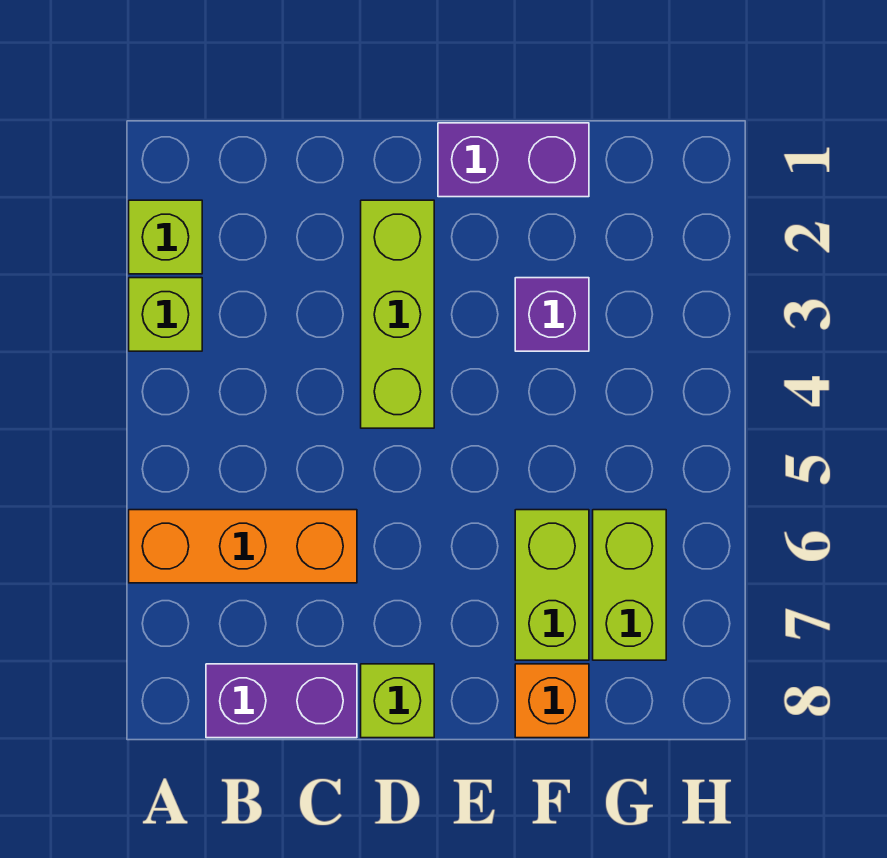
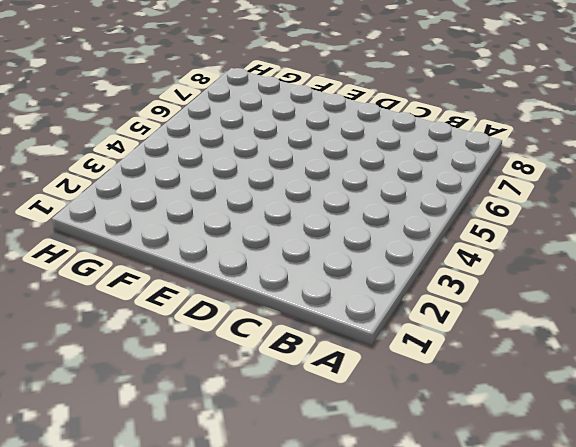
none -> lime 1x1 brick [129,200,202,274]
none -> lime 1x1 brick [129,278,202,351]

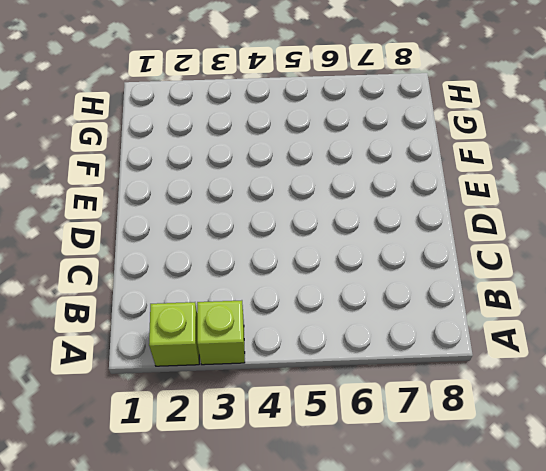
none -> orange 1x3 brick [129,510,357,583]
none -> purple 1x2 brick [206,664,357,738]

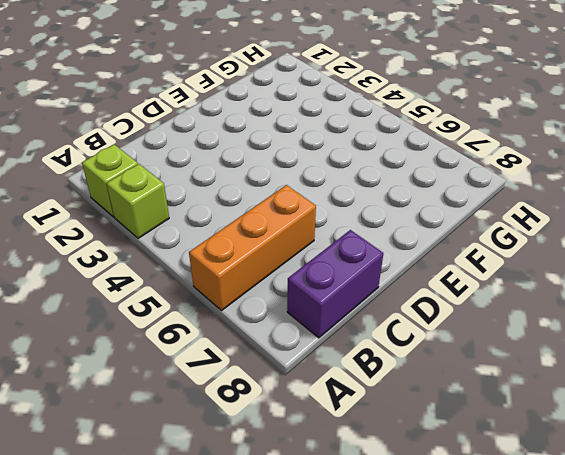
none -> lime 1x3 brick [361,200,434,428]
none -> lime 1x1 brick [361,664,434,738]

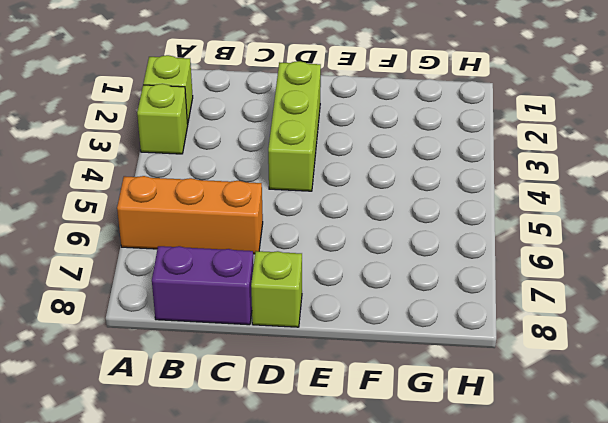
none -> purple 1x2 brick [438,123,589,197]
none -> purple 1x1 brick [515,278,589,351]

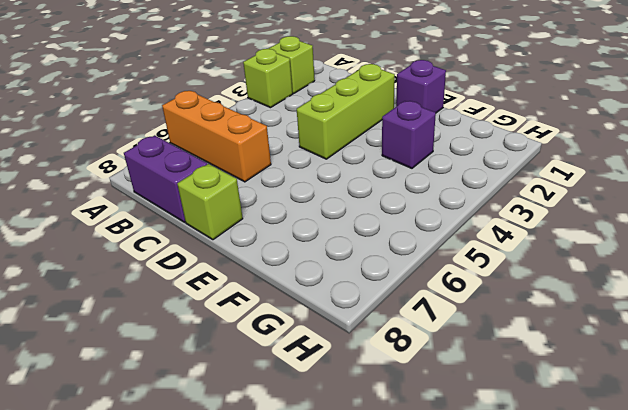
purple 1x1 brick [396,60,446,113] -> purple 1x2 brick [438,123,589,197]
none -> lime 1x2 brick [515,510,589,660]
none -> orange 1x1 brick [515,664,589,738]

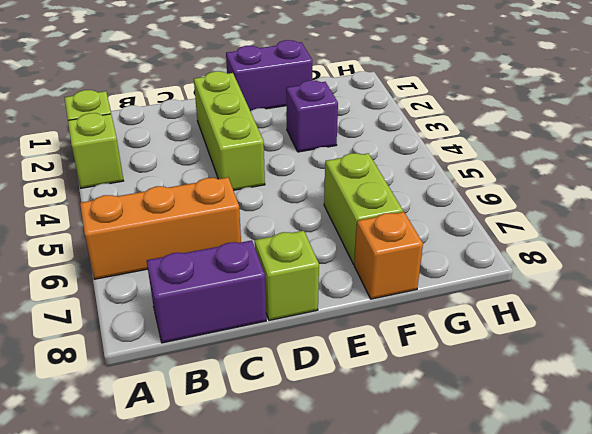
none -> lime 1x2 brick [593,510,666,660]

